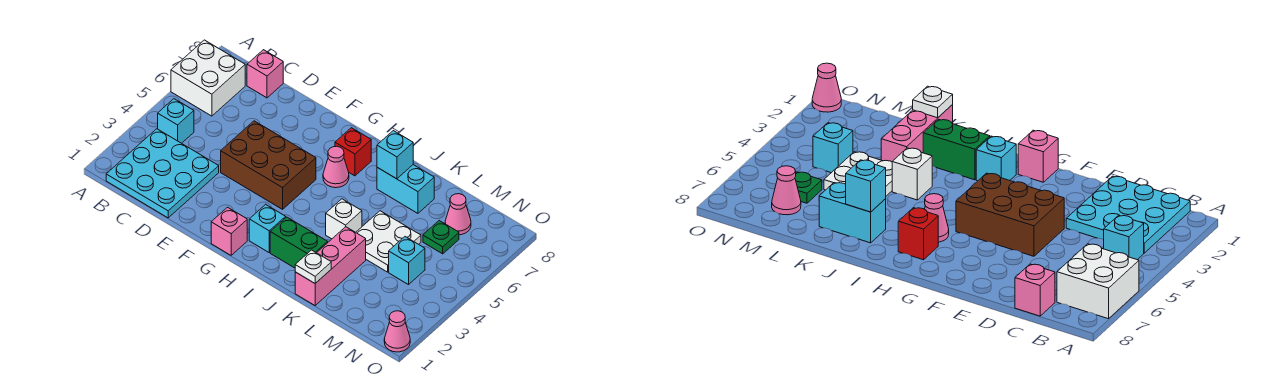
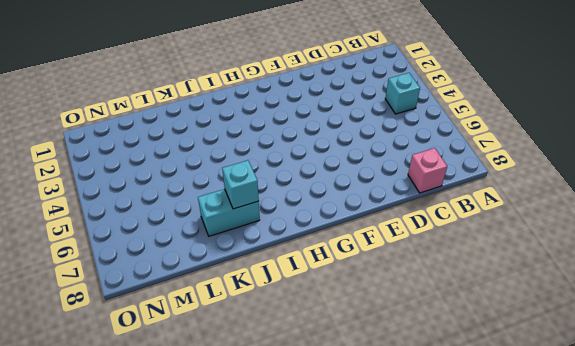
none -> white 2x2 brick [171,40,245,116]
none -> cyan 3x3 plate [106,129,219,218]
none -> brown 2x3 brick [221,121,316,209]

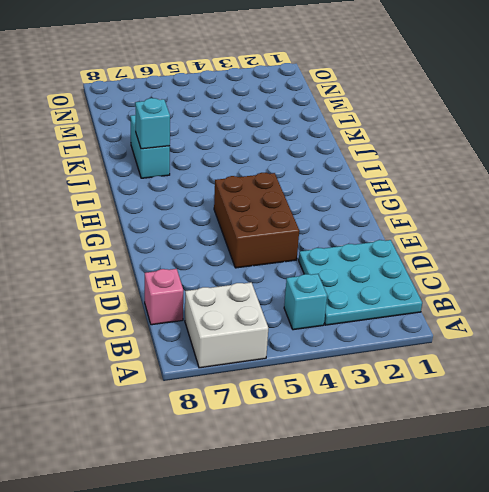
none -> pink 1x1 brick [211,207,247,255]
none -> cyan 1x1 brick [249,204,286,252]
none -> pink 1x1 cone [323,146,349,188]

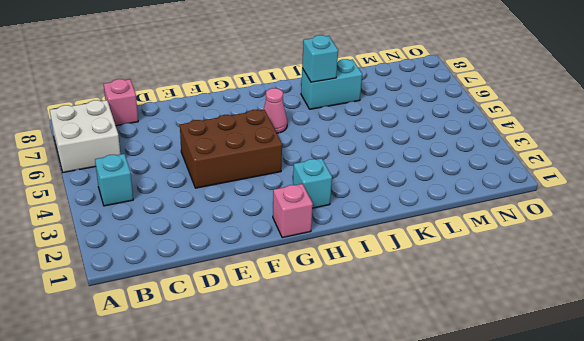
none -> cyan 3x3 plate [106,129,219,218]
none -> red 1x1 brick [335,128,371,176]
none -> green 1x2 brick [270,217,328,268]

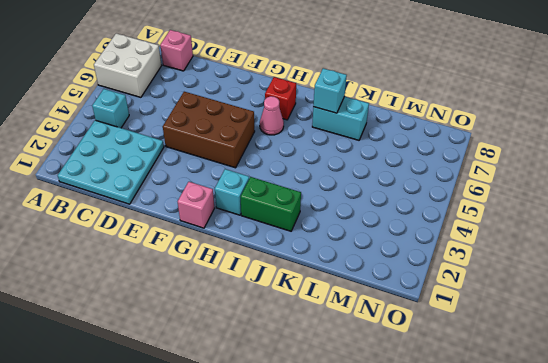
none -> white 1x1 brick [326,199,362,239]
none -> pink 1x3 brick [295,227,366,305]
none -> white 2x2 plate [356,211,421,272]

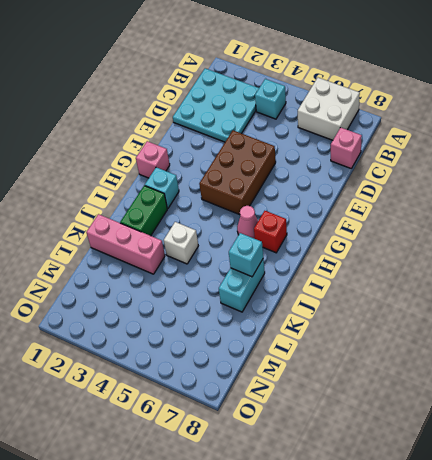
none -> white 2x2 plate [356,211,421,272]
none -> cyan 1x1 brick [389,237,425,285]
none -> green 1x1 plate [423,221,459,254]

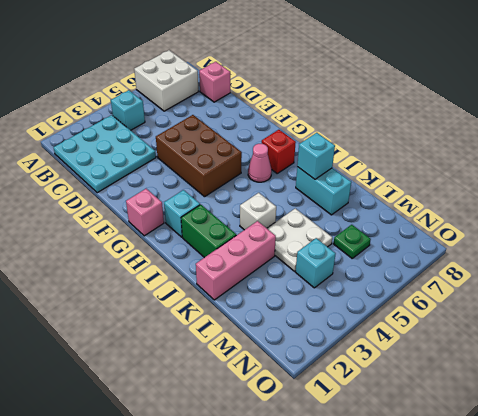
none -> pink 1x1 cone [445,194,471,235]
none -> pink 1x1 cone [384,311,410,352]
none -> white 1x1 plate [295,250,331,283]

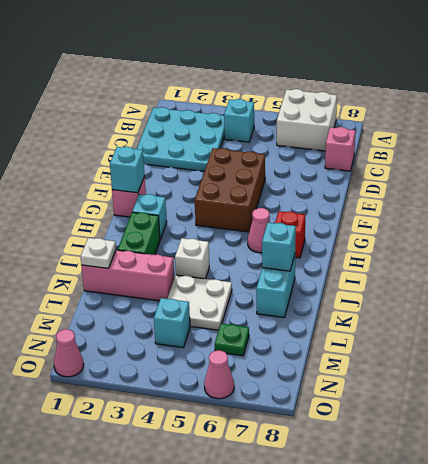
cyan 1x1 brick [110,147,145,193] -> none
pink 1x1 cone [204,350,234,399] -> pink 1x1 cone moved to [445,194,471,235]

